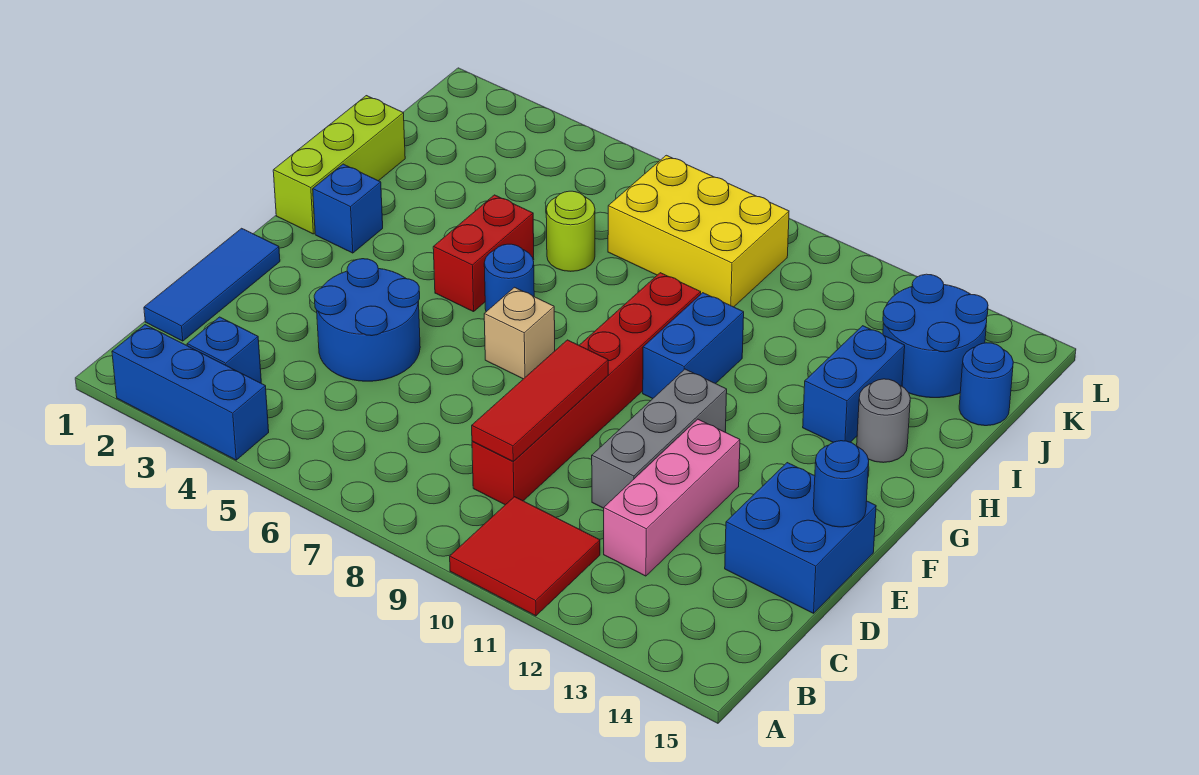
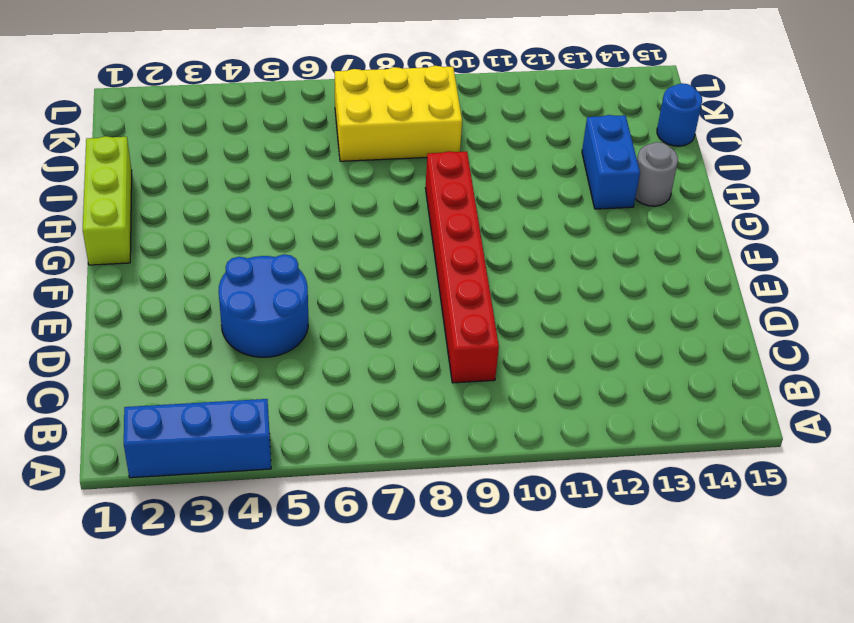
none -> red 2x2 tile [450,497,600,616]
none -> blue 1x1 brick [187,317,261,383]
none -> blue 1x3 tile [144,228,280,341]

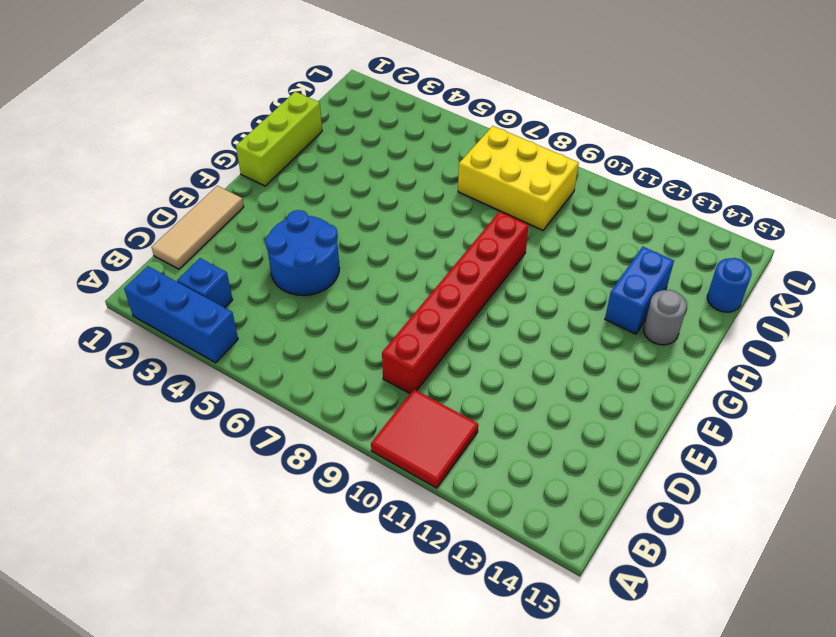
tan 1x3 tile [152,186,244,269] -> blue 1x3 tile [144,228,280,341]
none -> pink 1x3 brick [604,419,740,576]
none -> grey 1x3 brick [592,369,727,508]
none -> blue 2x2 brick [725,463,876,613]

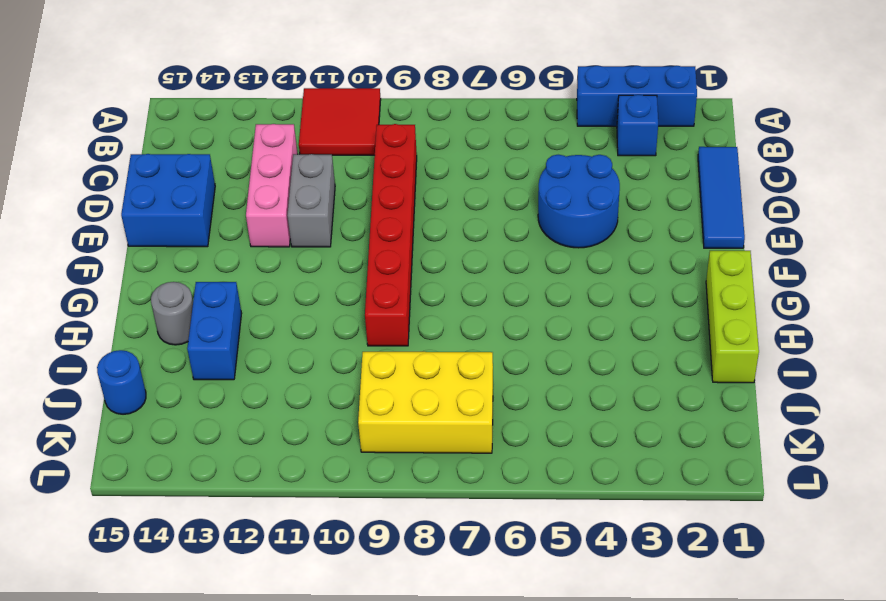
grey 1x2 brick [288,154,335,247] -> grey 1x3 brick [592,369,727,508]
none -> tan 1x1 brick [484,287,555,379]
none -> blue 1x1 brick [313,164,383,253]
none -> red 1x2 brick [433,195,534,312]

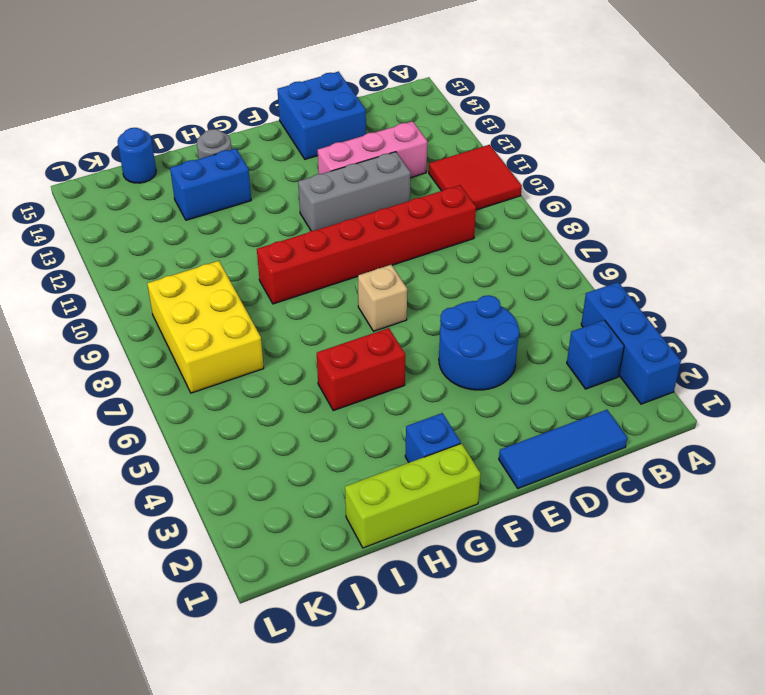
none -> blue 1x1 round brick [484,244,534,312]
none -> blue 1x2 brick [643,293,744,399]
none -> lime 1x1 round brick [546,191,595,271]

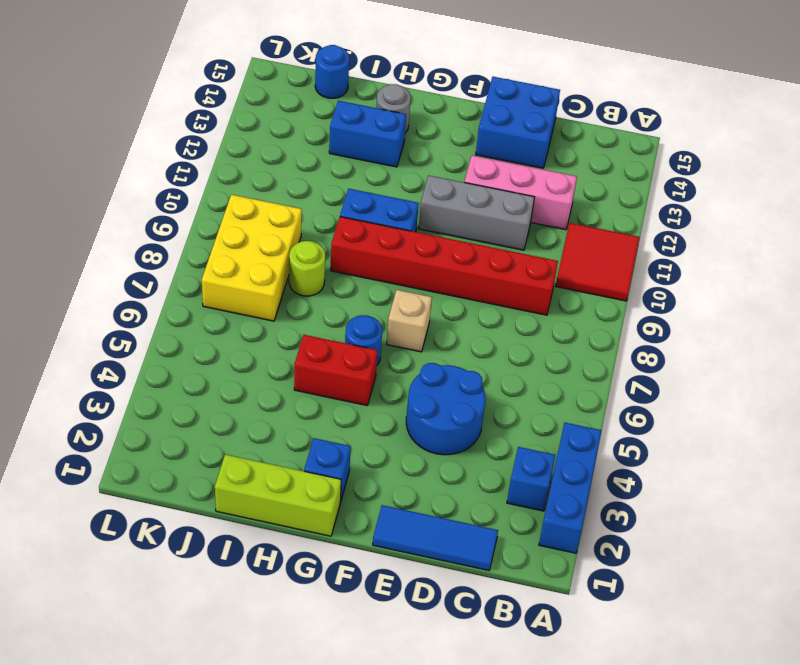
lime 1x1 round brick [289,241,325,296] -> lime 1x1 round brick moved to [546,191,595,271]
none -> blue 2x2 round brick [883,274,988,398]
none -> red 1x3 tile [472,340,608,462]
none -> blue 1x1 round brick [813,441,869,527]

